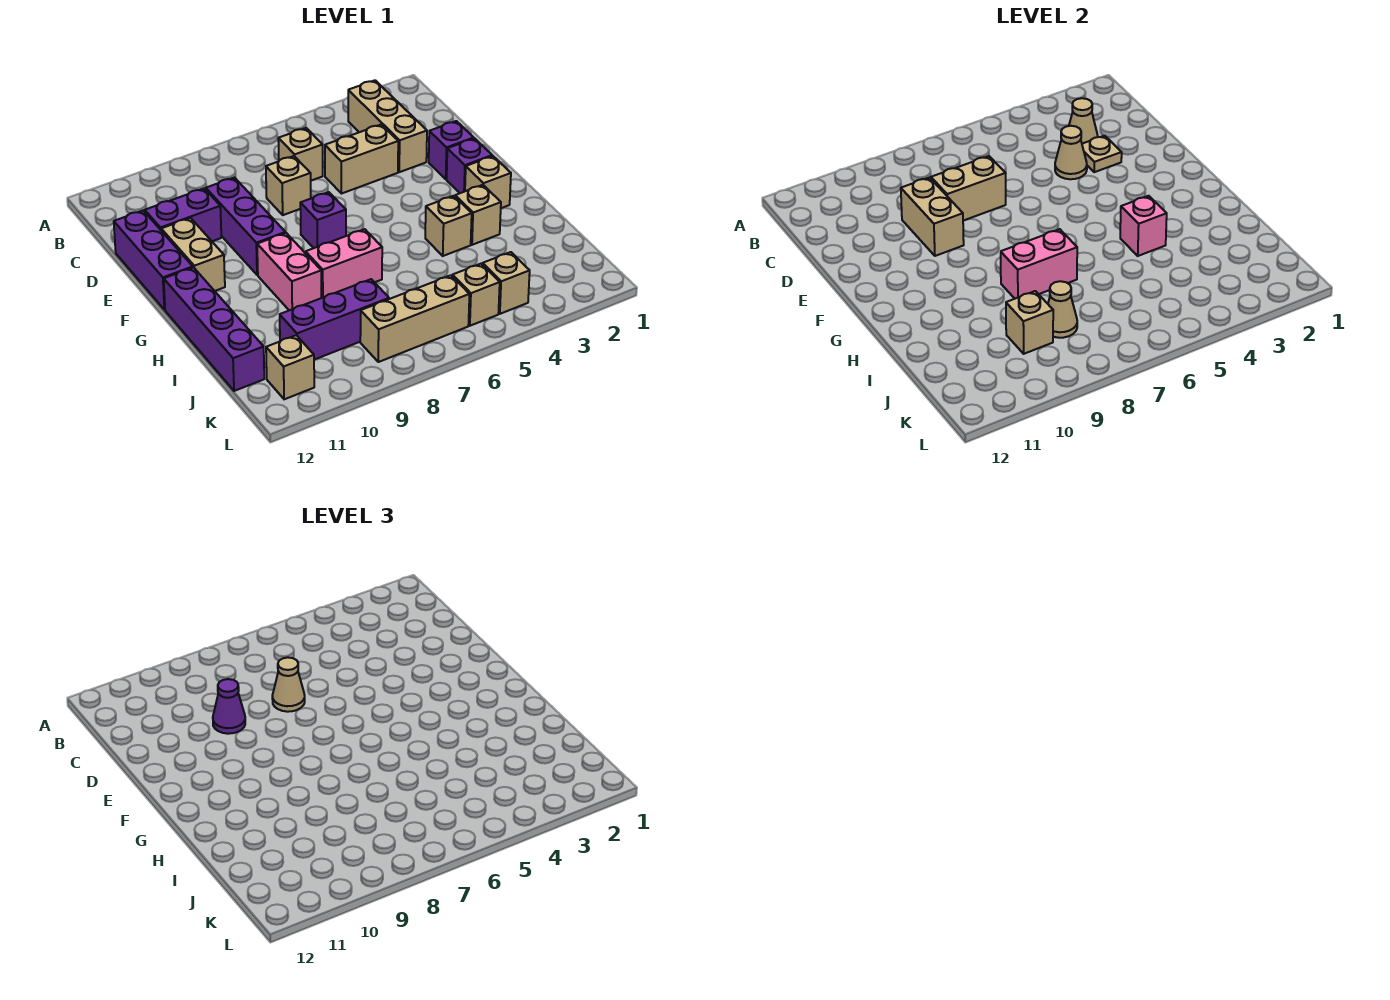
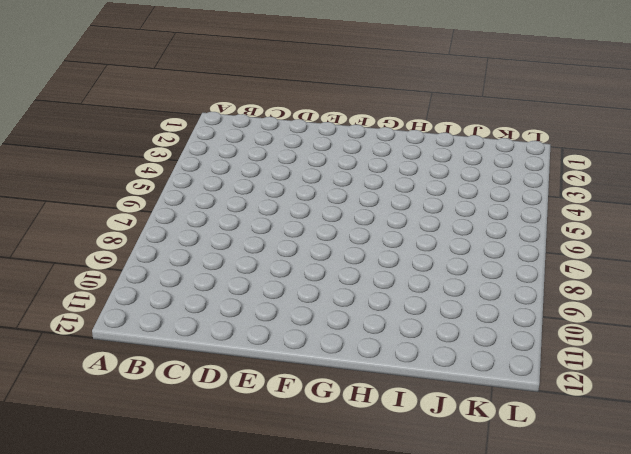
none -> tan 1x3 brick [348,80,427,172]
none -> tan 1x1 brick [278,128,323,181]
none -> tan 1x2 brick [325,124,398,194]
none -> tan 1x1 brick [266,156,311,215]

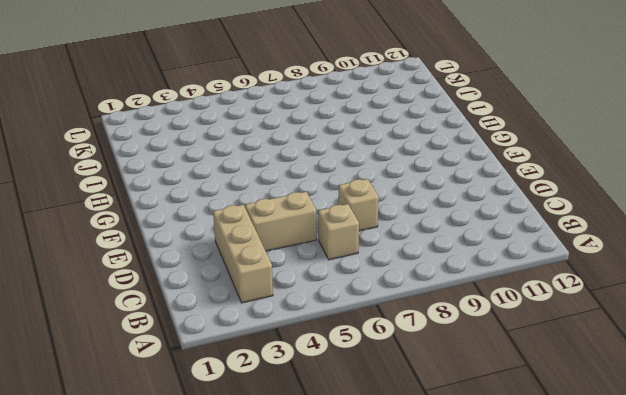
none -> purple 1x3 brick [206,178,285,275]
none -> purple 1x2 brick [145,188,221,241]
none -> purple 1x3 brick [114,211,193,310]
none -> purple 1x1 brick [429,121,474,179]

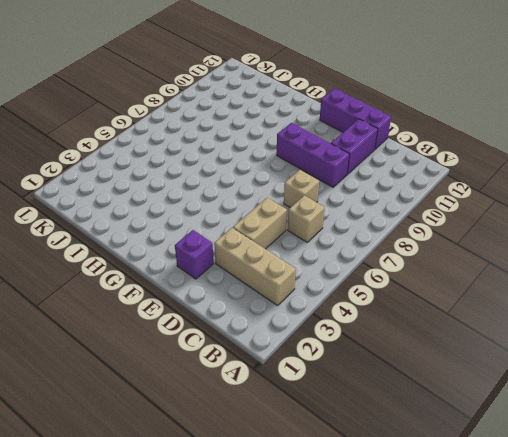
none -> tan 1x2 brick [161,218,225,291]
none -> purple 1x1 brick [447,138,492,193]
none -> purple 1x1 brick [300,192,346,248]
none -> tan 1x1 brick [465,156,511,208]

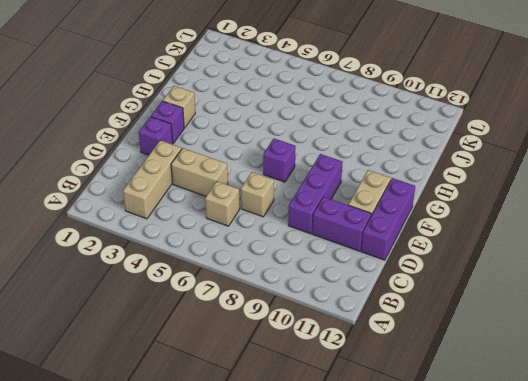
none -> pink 1x2 brick [257,233,321,310]
none -> purple 1x4 brick [164,267,264,391]
none -> tan 1x1 brick [455,185,501,245]
none -> tan 1x1 brick [425,196,472,256]

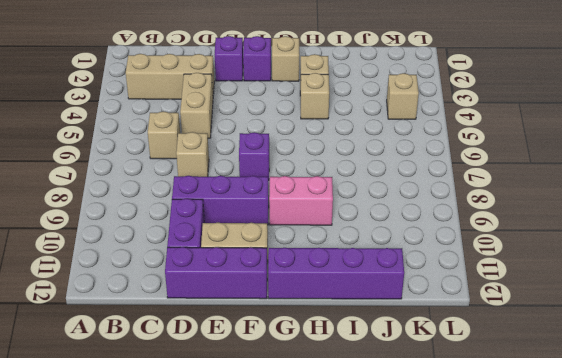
none -> pink 1x2 brick [306,229,382,298]
none -> purple 1x3 brick [280,279,389,360]
none -> tan 1x1 brick [452,264,500,326]
none -> tan 1x3 brick [360,275,469,362]

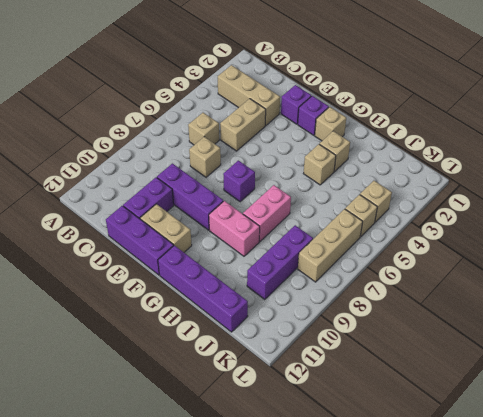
none -> tan 1x1 brick [266,335,314,399]
none -> tan 1x1 cone [1069,98,1098,144]
none -> tan 1x1 plate [1082,136,1122,172]
none -> tan 1x1 cone [1055,126,1087,179]

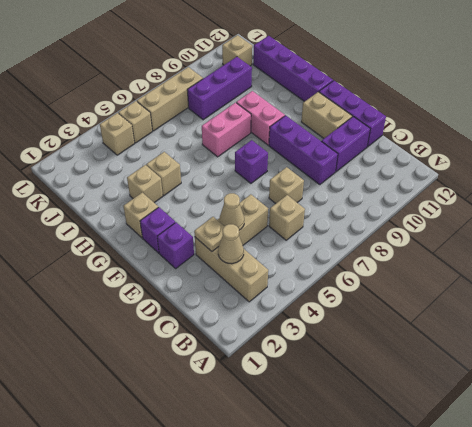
none -> tan 1x2 brick [931,156,1006,221]
none -> tan 1x2 brick [901,178,964,256]
none -> pink 1x1 brick [1120,196,1167,256]
none -> pink 1x2 brick [1001,229,1077,299]

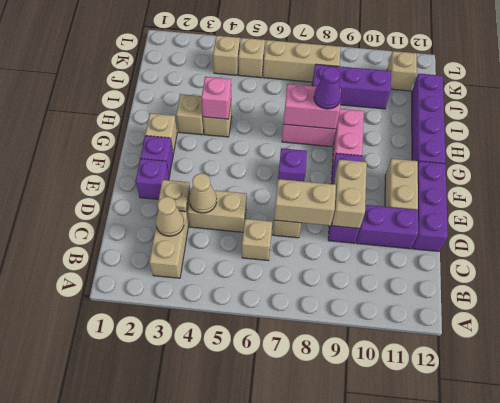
purple 1x1 cone [314,67,341,109] -> purple 1x1 cone moved to [213,679,245,734]
none -> tan 1x1 cone [1048,281,1077,338]
none -> tan 1x1 brick [1006,291,1053,354]
none -> tan 1x1 cone [272,658,305,712]

